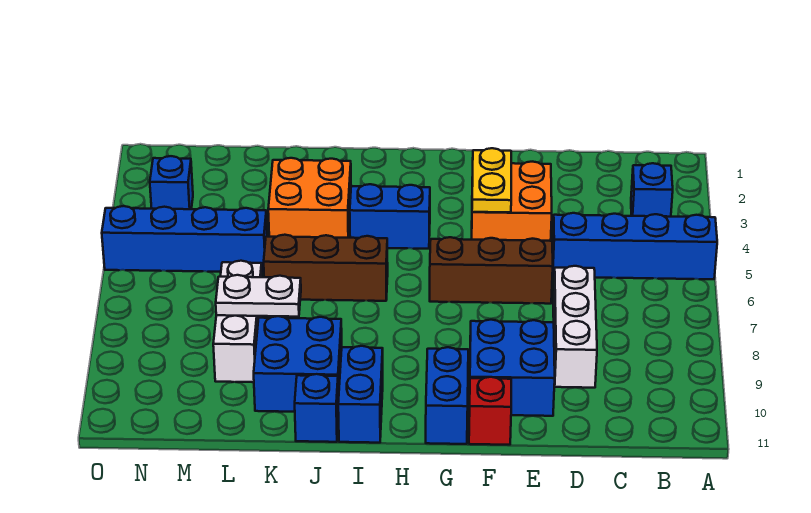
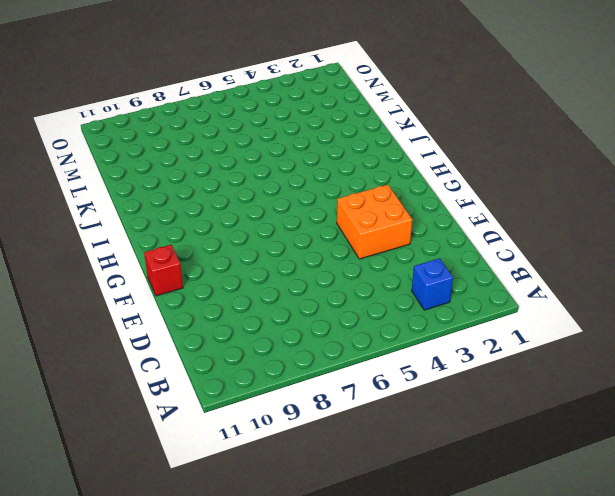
none -> blue 1x4 brick [552,213,717,279]
none -> white 1x3 brick [553,266,597,388]
none -> brown 1x3 brick [430,237,553,304]

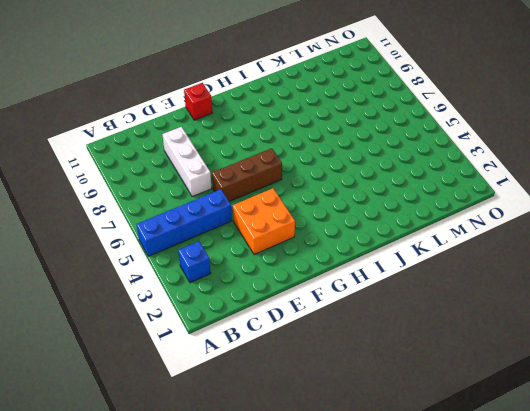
none -> blue 2x2 brick [469,320,555,416]
none -> blue 1x2 brick [426,347,468,444]
none -> blue 1x2 brick [350,184,430,249]

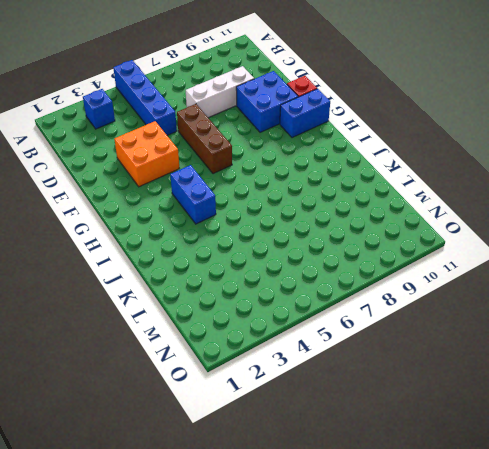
none -> brown 1x3 brick [264,235,388,301]
none -> blue 1x2 brick [338,346,383,443]
none -> orange 2x2 brick [268,158,351,238]

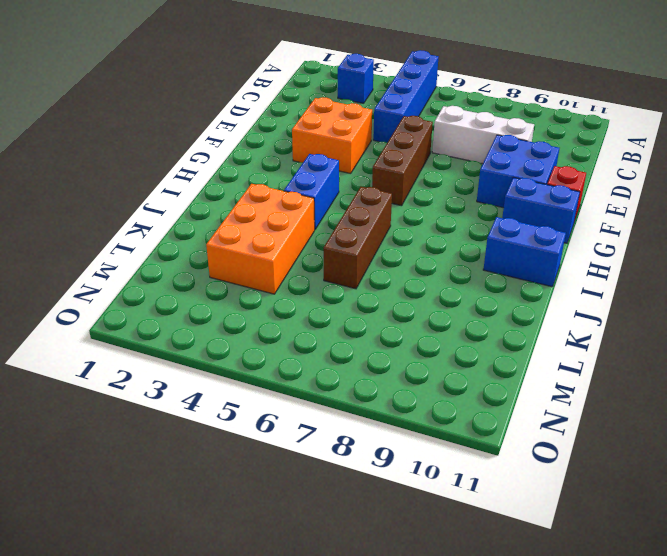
orange 2x3 brick [206,184,315,294] -> orange 2x2 brick [268,158,351,238]
none -> blue 2x2 brick [254,316,342,412]
none -> blue 1x1 brick [295,374,339,442]
none -> blue 1x4 brick [102,206,267,272]

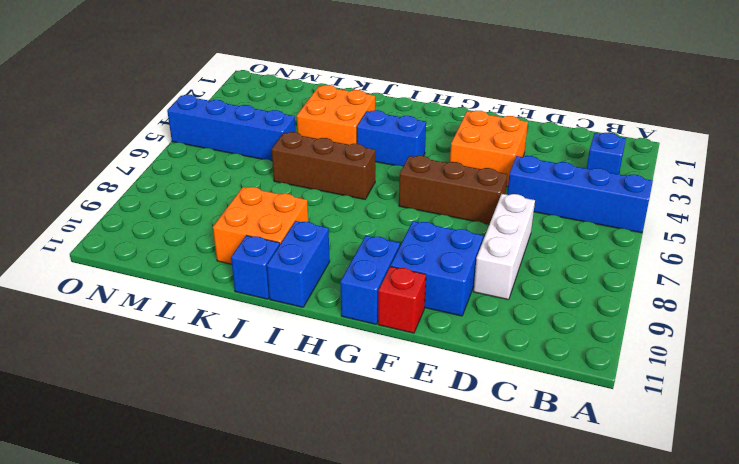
orange 2x2 brick [213,187,308,264] -> blue 2x2 brick [254,316,342,412]
none -> white 1x3 brick [213,261,262,382]
none -> blue 1x1 brick [150,156,193,209]
none -> yellow 1x2 plate [472,148,511,213]

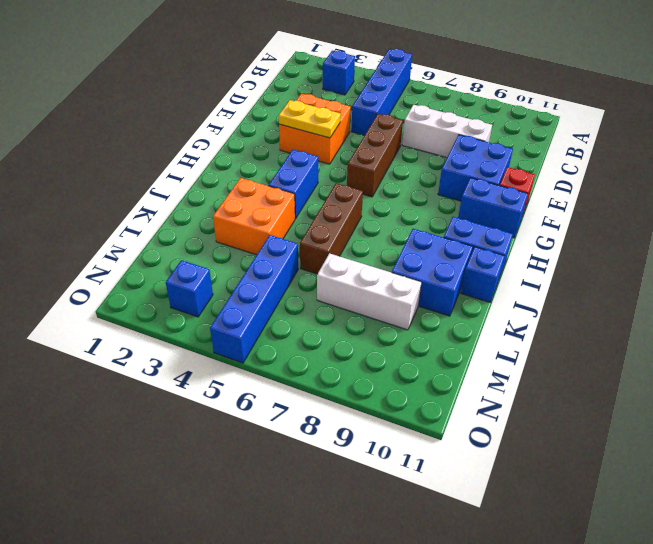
none -> white 1x2 plate [216,275,301,317]

